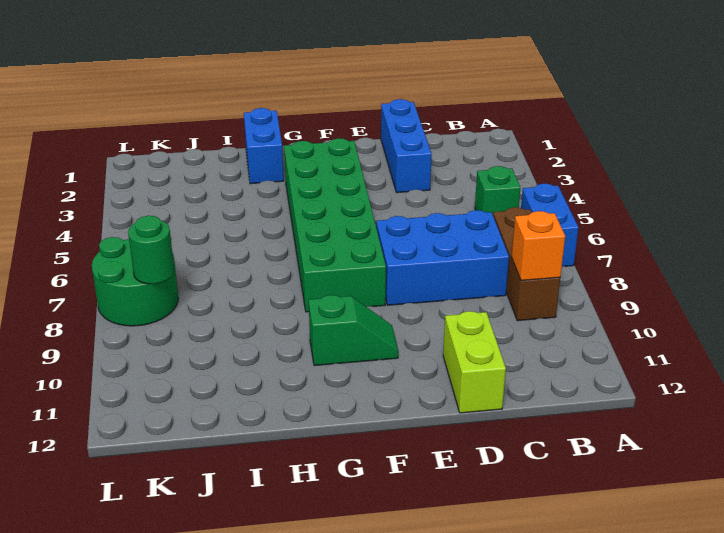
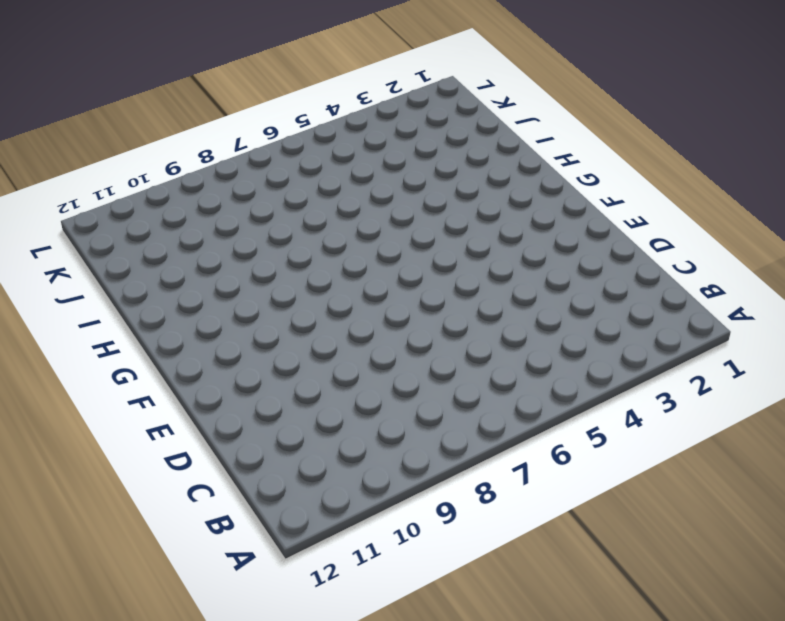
none -> blue 1x2 brick [521,184,579,266]
none -> green 1x1 brick [475,166,520,214]
none -> brown 1x3 brick [493,207,560,321]

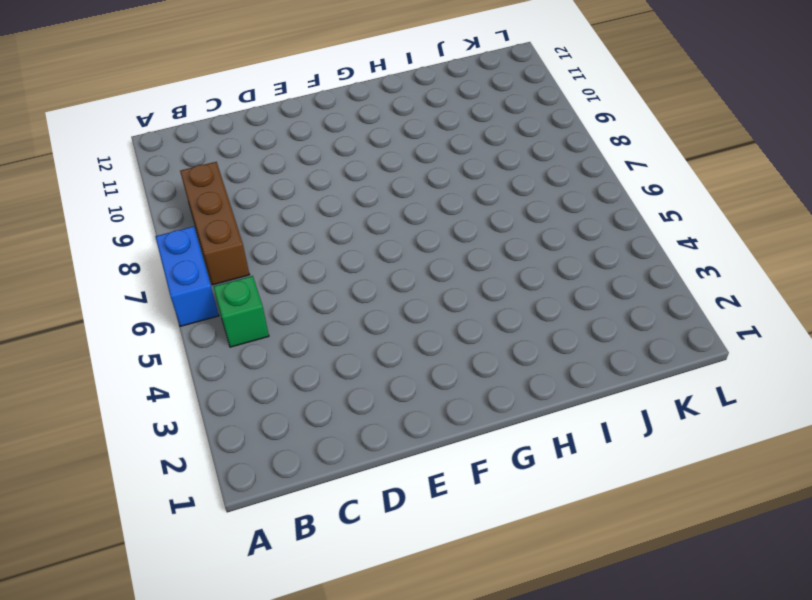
none -> blue 2x3 brick [376,210,509,305]
none -> blue 1x3 brick [381,99,432,193]
none -> lime 1x2 brick [443,311,506,413]

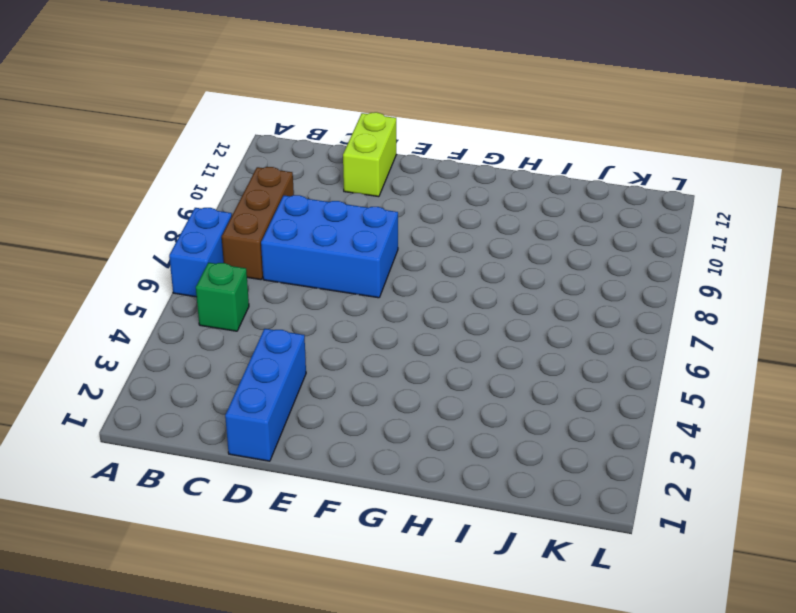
none -> green 2x6 brick [284,138,386,312]
none -> green 1x2 slope [309,295,398,366]
none -> blue 1x2 brick [244,108,284,184]

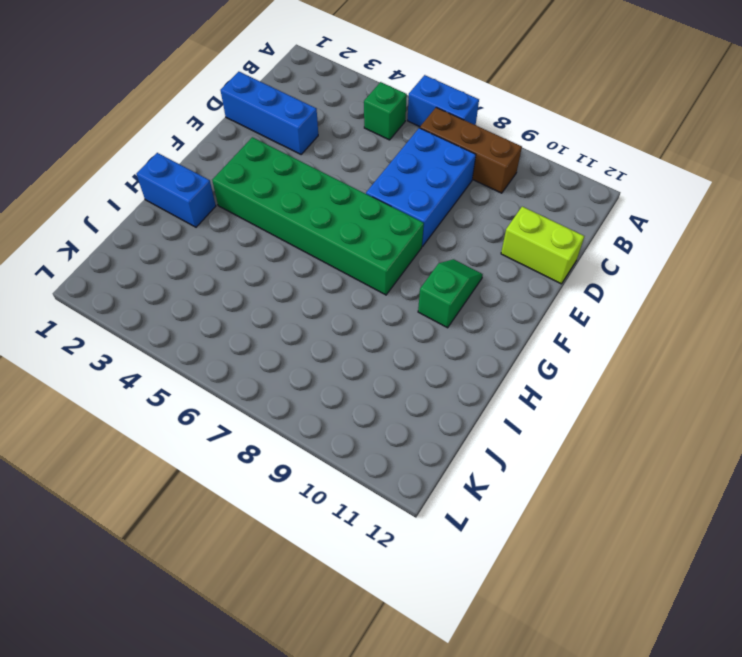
none -> green 2x2 round brick [92,237,178,326]
none -> orange 1x1 brick [512,211,565,281]
none -> green 1x1 round brick [128,216,174,284]

